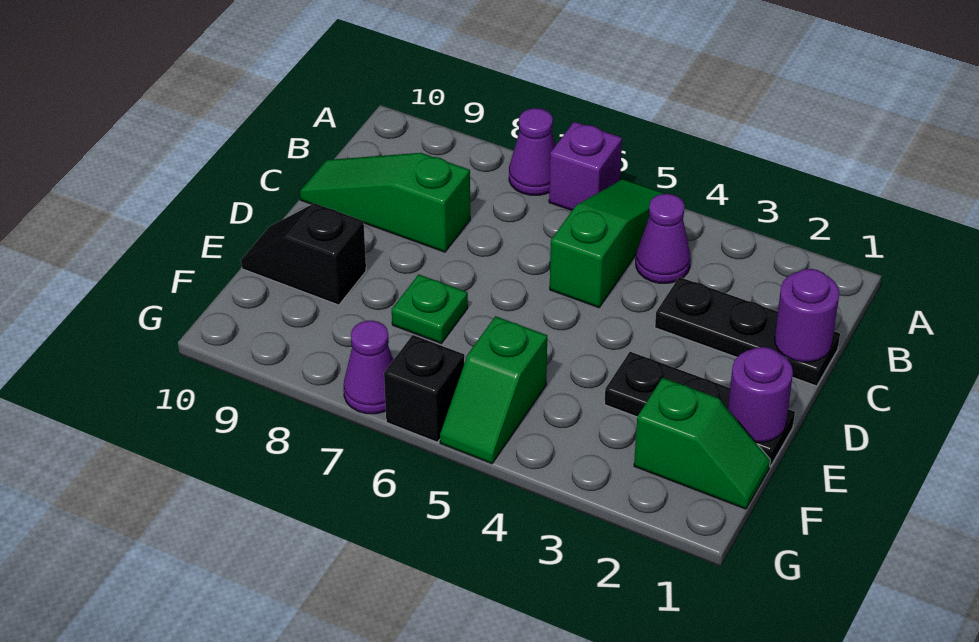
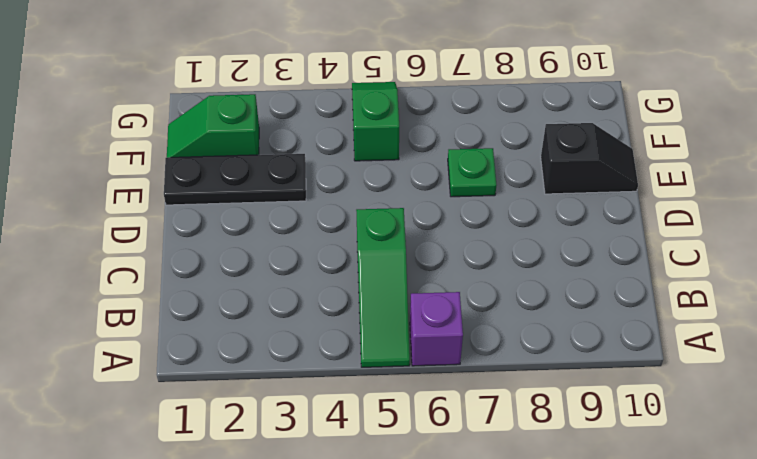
none -> purple 1x1 cone [509,108,556,195]
none -> purple 1x1 cone [636,194,690,283]
none -> black 1x3 plate [655,277,840,386]

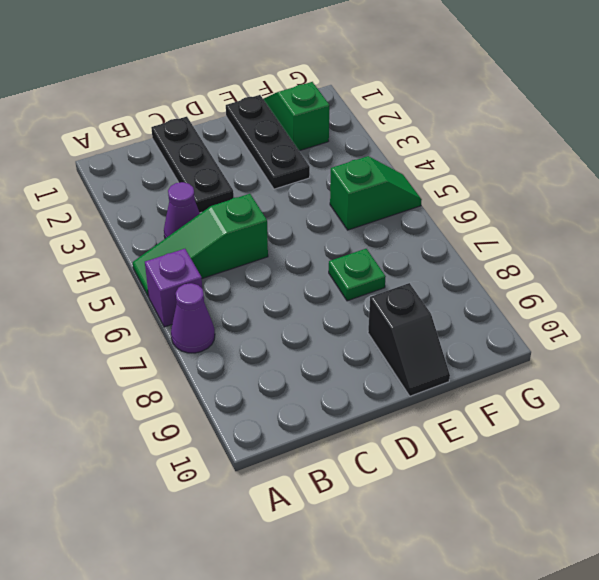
none -> green 1x3 slope [300,153,470,252]
none -> black 1x1 brick [384,335,464,442]
none -> purple 1x1 cone [344,321,393,414]

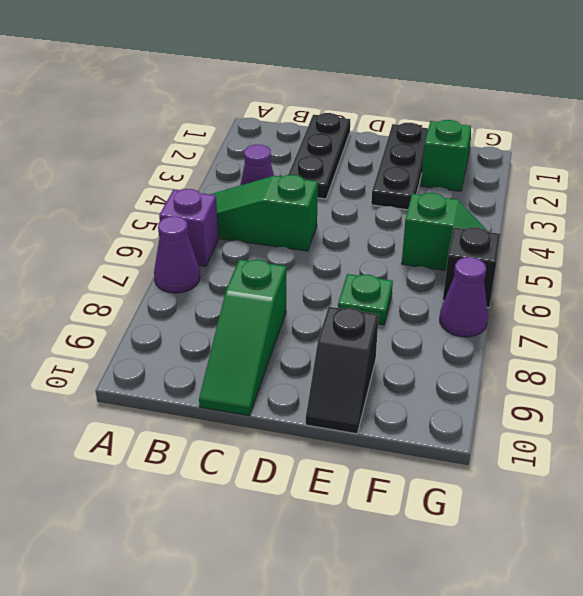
none -> purple 1x1 round brick [775,269,839,362]
none -> purple 1x1 round brick [728,347,793,442]

